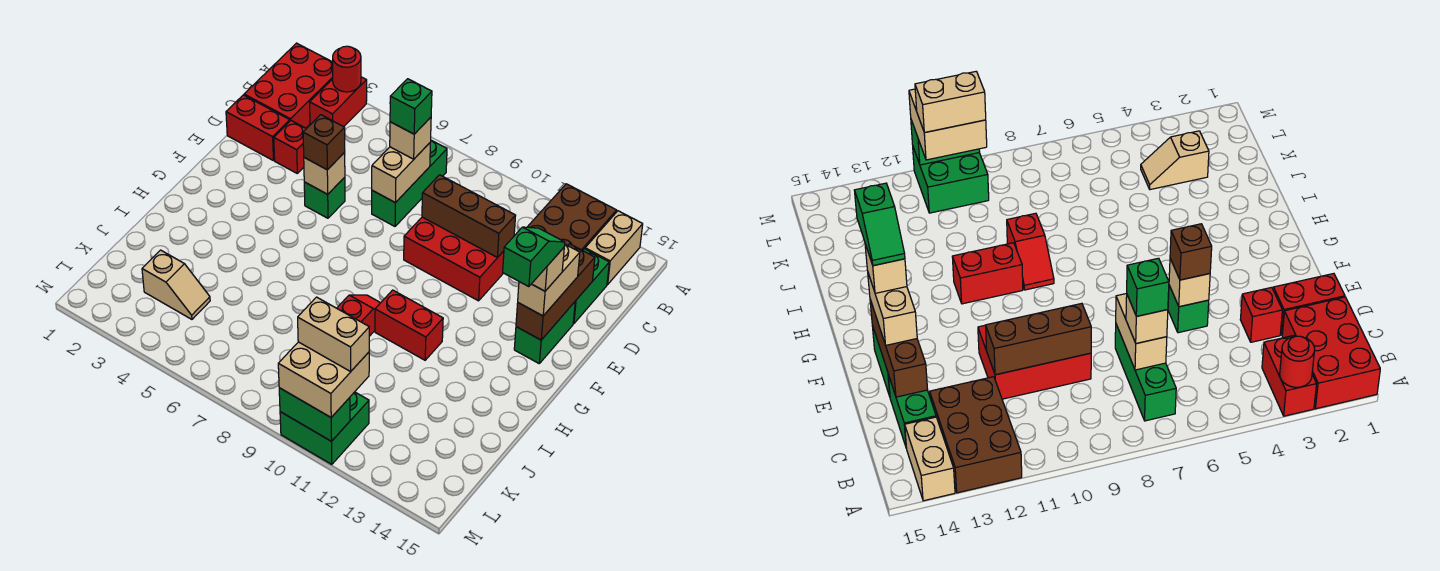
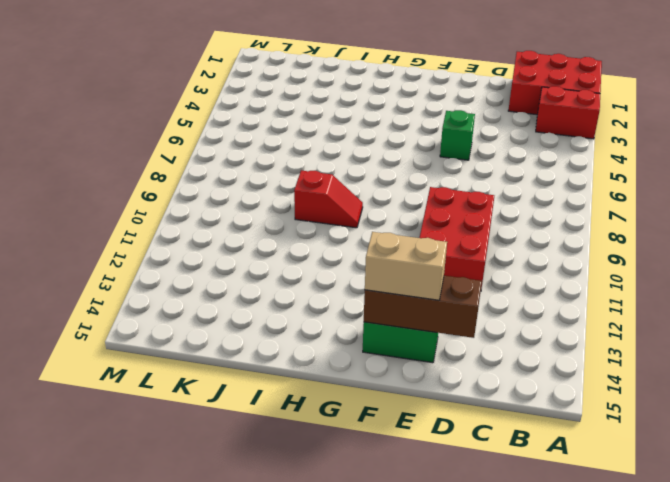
none -> brown 2x3 brick [528,184,617,251]
none -> tan 1x2 brick [585,211,643,284]
none -> green 1x3 brick [372,140,447,226]

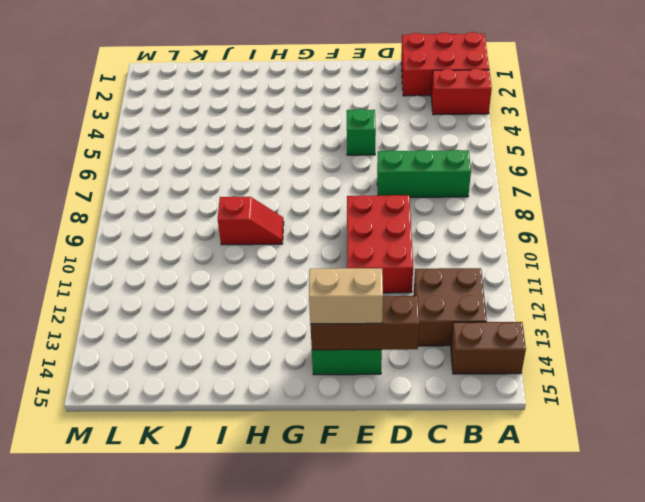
brown 1x2 brick [451,322,526,374] -> tan 1x2 brick [585,211,643,284]
brown 2x2 brick [414,268,487,346] -> brown 2x3 brick [528,184,617,251]
none -> green 1x2 brick [573,249,609,324]
none -> red 1x2 brick [226,95,290,160]
none -> red 1x1 brick [274,121,306,173]

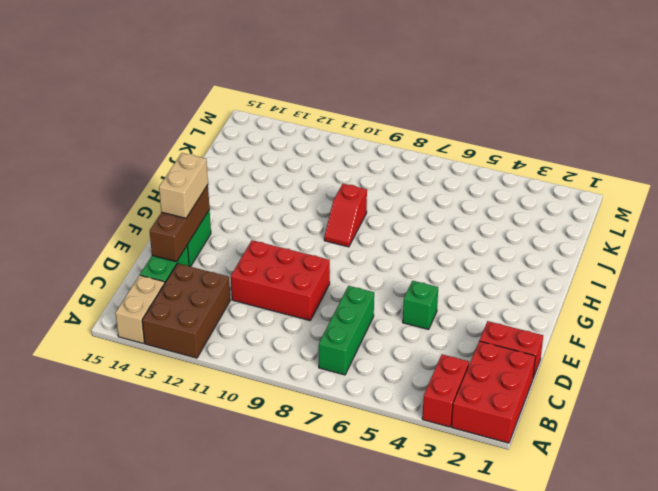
none -> red 1x1 brick [274,121,306,173]
none -> red 1x2 brick [375,290,443,360]
none -> tan 1x2 slope [142,250,210,319]

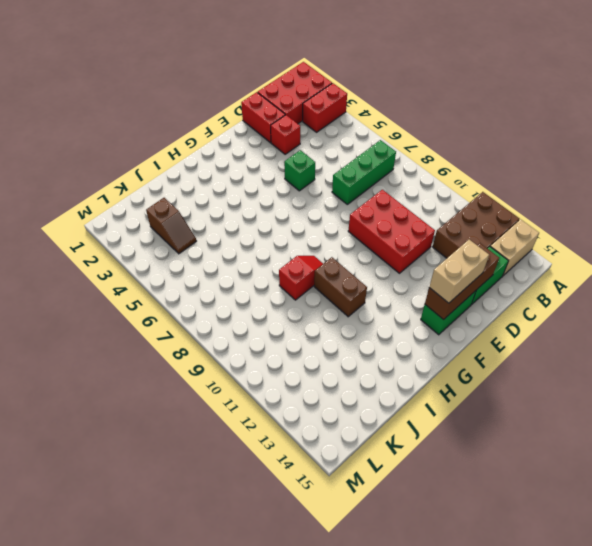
brown 1x2 brick [314,257,367,317] -> red 1x2 brick [375,290,443,360]
brown 1x2 slope [146,198,196,254] -> tan 1x2 slope [142,250,210,319]
none -> green 2x2 brick [280,392,369,464]
none -> red 1x1 round brick [333,46,361,92]
none -> tan 1x2 brick [372,143,430,203]

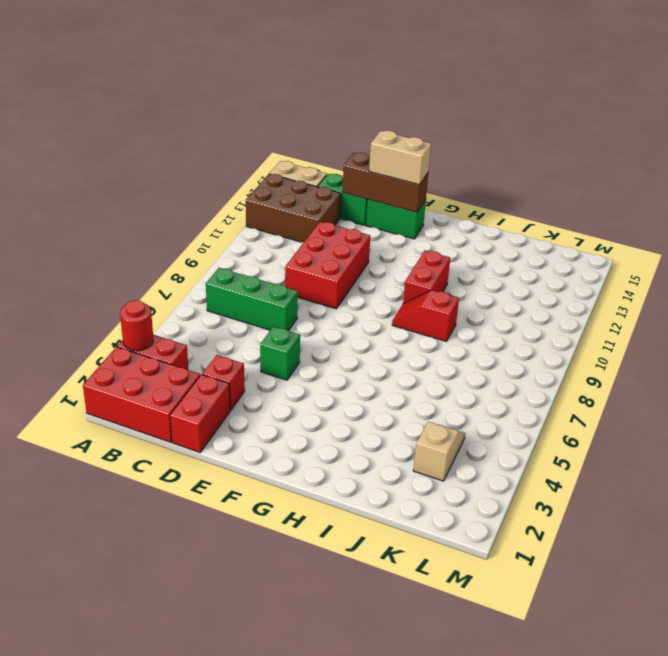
none -> green 2x2 brick [280,392,369,464]
none -> tan 1x2 brick [372,143,430,203]
none -> brown 1x3 brick [422,175,516,258]

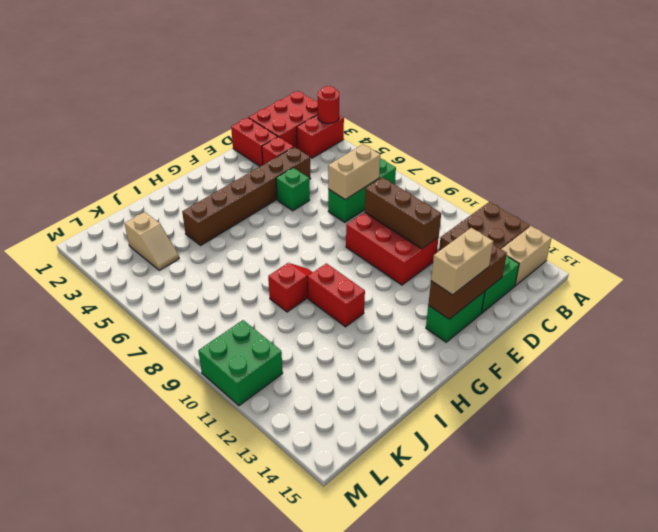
brown 1x6 brick [182,147,311,245] -> none
none -> tan 1x1 brick [304,153,345,194]
none -> green 1x2 brick [279,388,350,441]
none -> tan 1x1 brick [390,117,431,159]

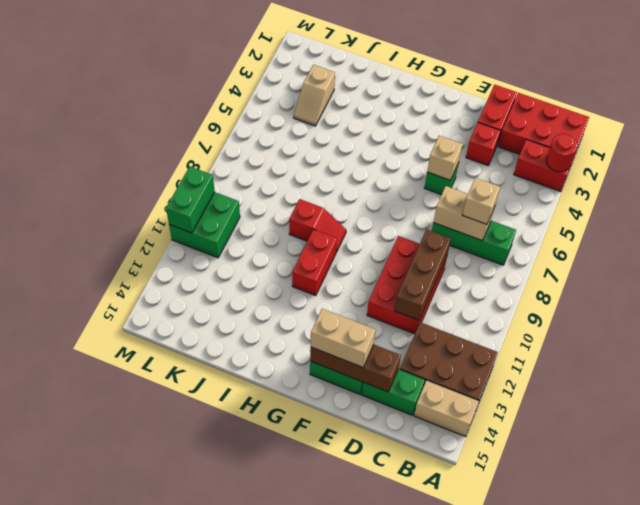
none -> brown 1x1 brick [303,115,345,170]
none -> tan 2x2 brick [278,342,369,417]
none -> green 1x1 brick [390,79,432,134]

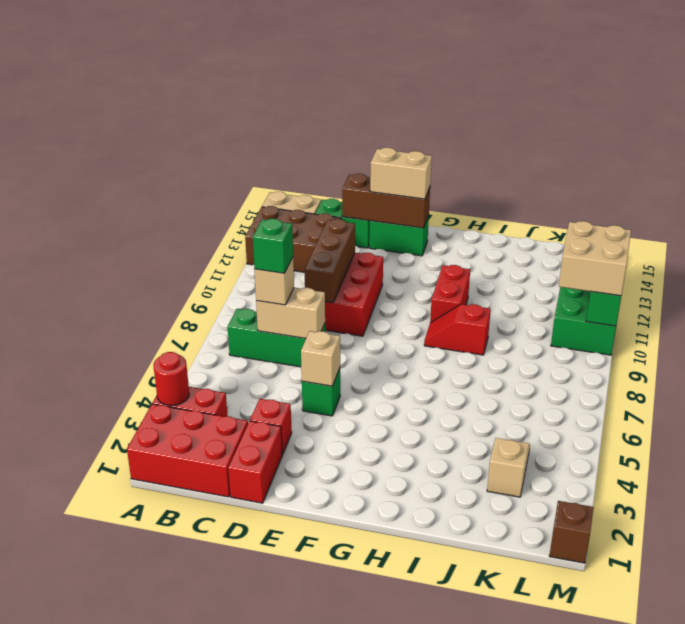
brown 1x1 brick [549,501,594,563] -> brown 1x1 brick moved to [303,115,345,170]
none -> tan 1x1 brick [532,248,564,291]
none -> tan 1x2 brick [298,297,369,371]
none -> green 1x2 slope [503,227,565,287]

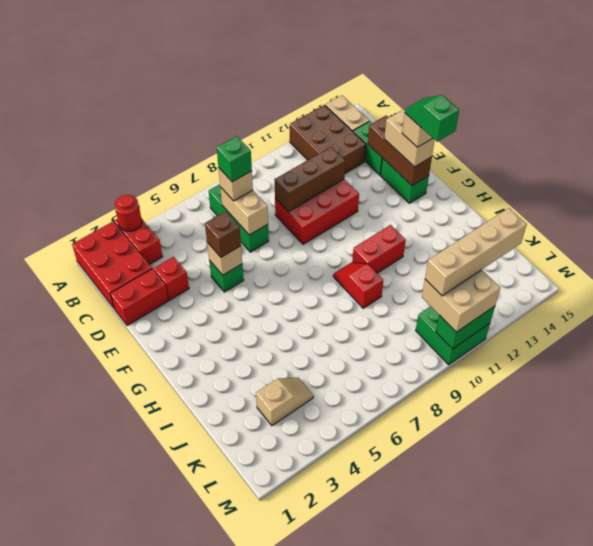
tan 1x4 brick [425,208,527,296] -> tan 1x2 brick [298,297,369,371]

